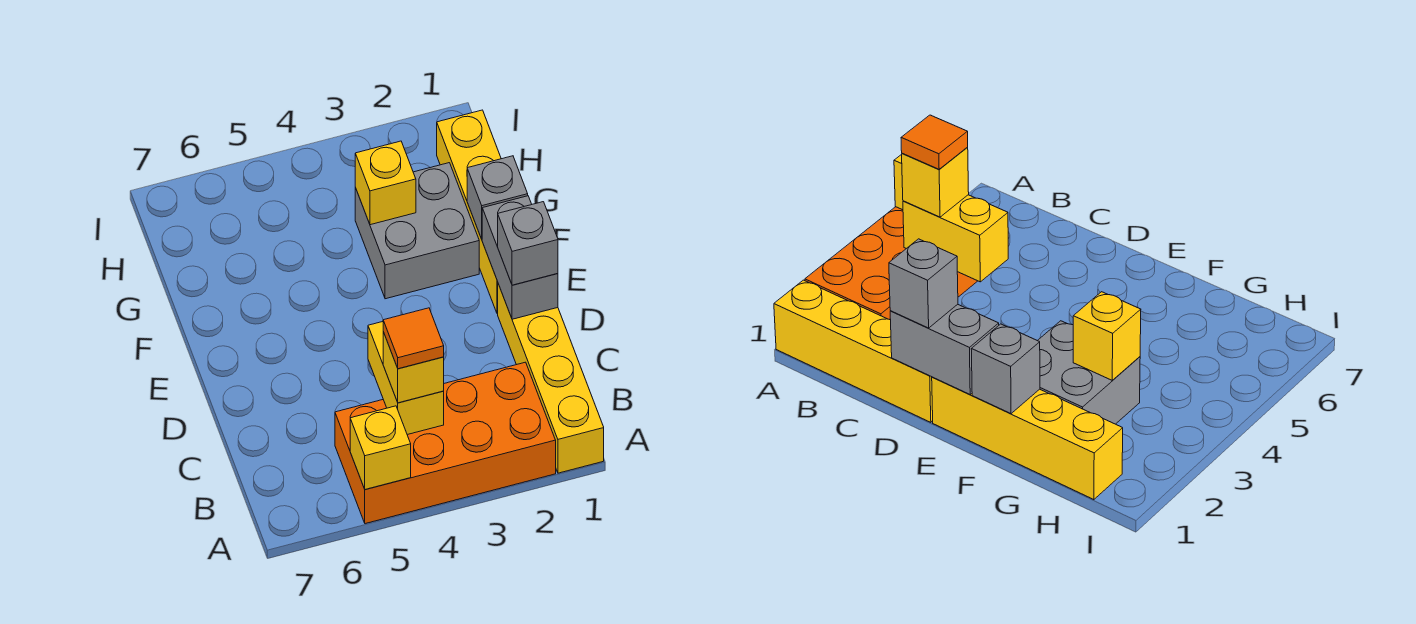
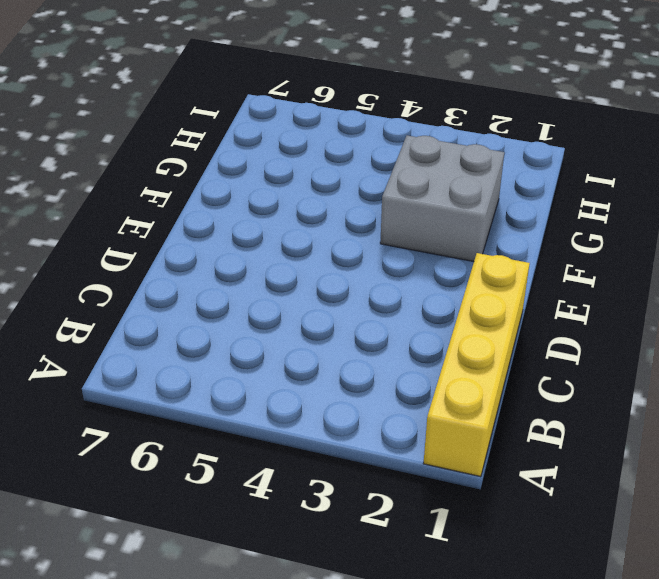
none -> orange 2x4 brick [335,362,556,524]
none -> yellow 1x4 brick [437,110,501,313]
none -> yellow 1x1 brick [350,406,411,490]

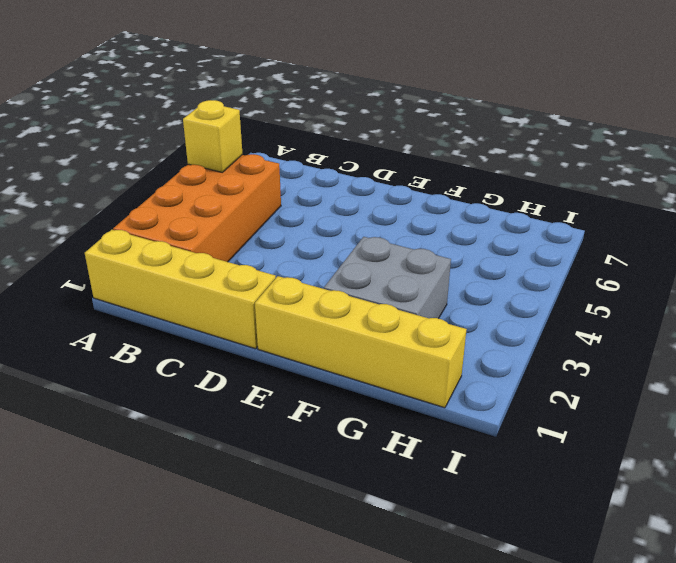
none -> yellow 1x2 brick [368,322,444,435]
none -> grey 1x2 brick [482,196,558,319]
none -> grey 1x1 brick [467,156,528,239]

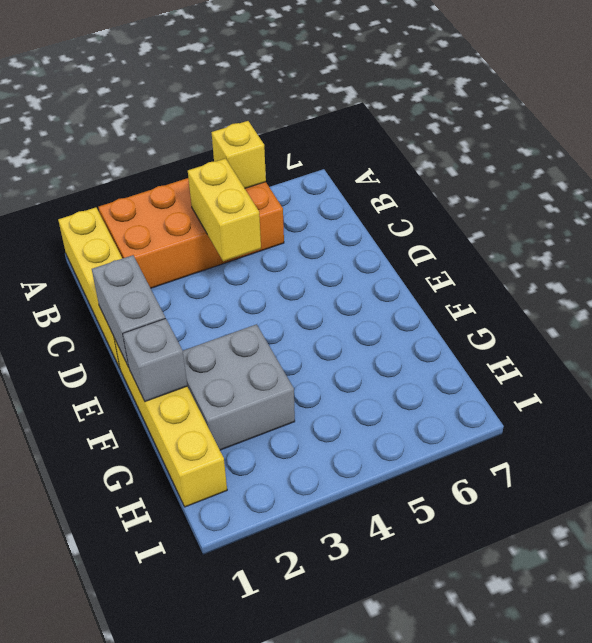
none -> yellow 1x1 brick [355,141,416,225]
none -> yellow 1x1 brick [383,332,444,403]
none -> grey 1x1 brick [498,202,558,285]

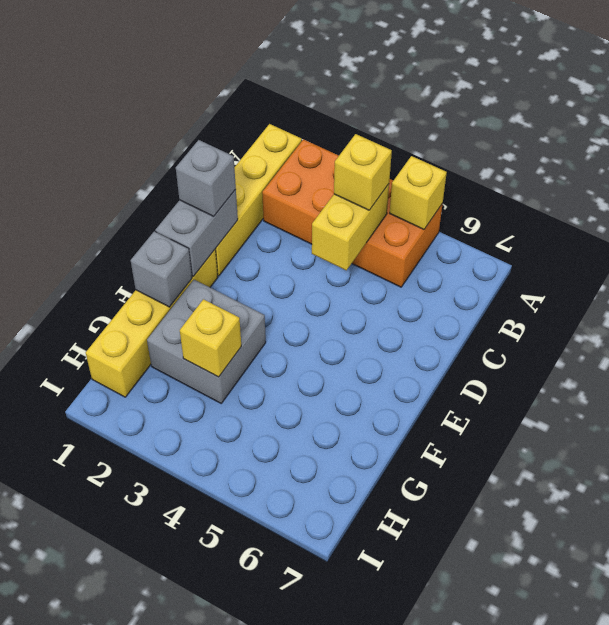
none -> orange 1x1 tile [383,308,444,369]

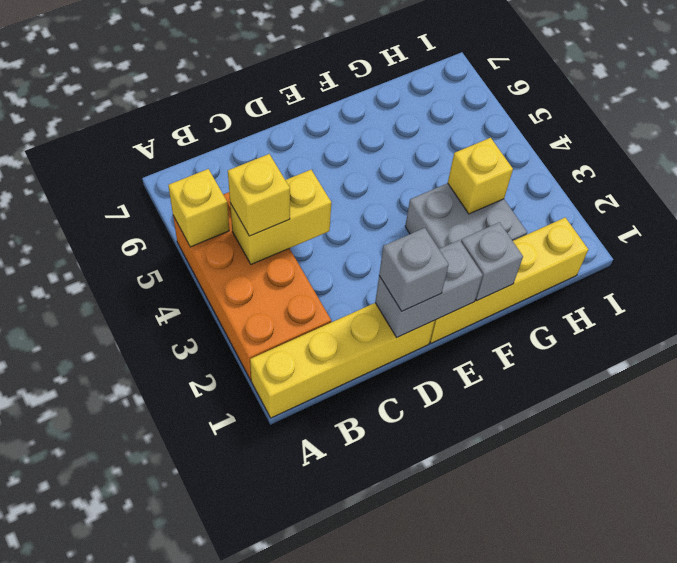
none -> orange 1x1 tile [383,308,444,369]

